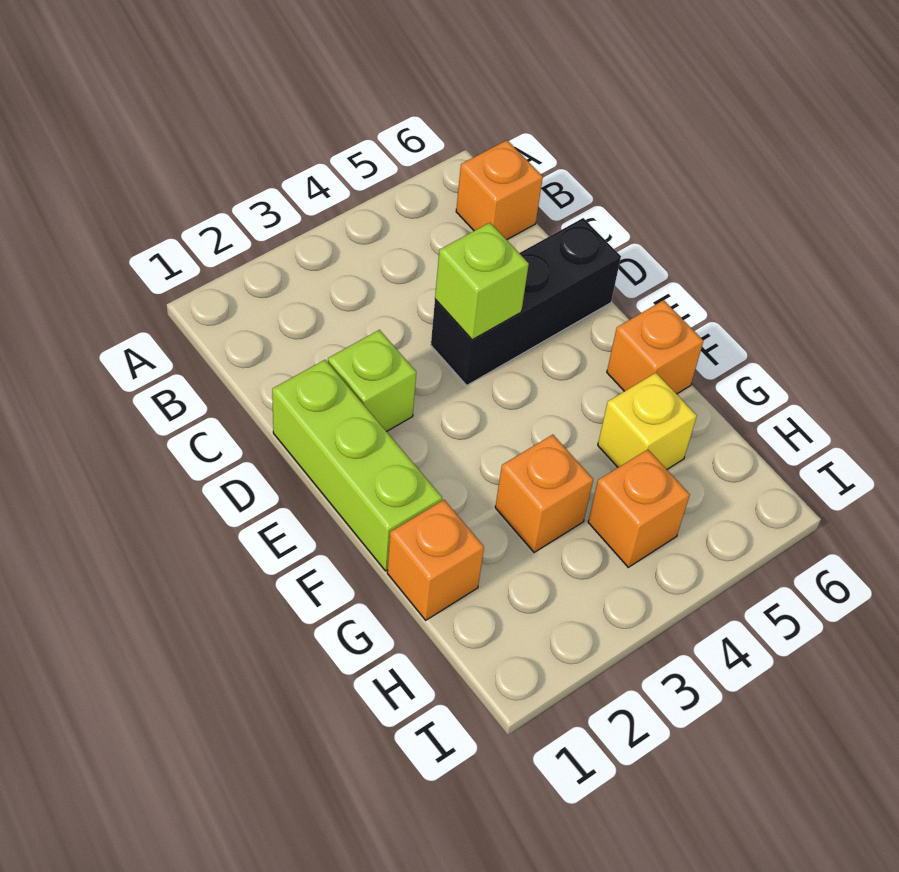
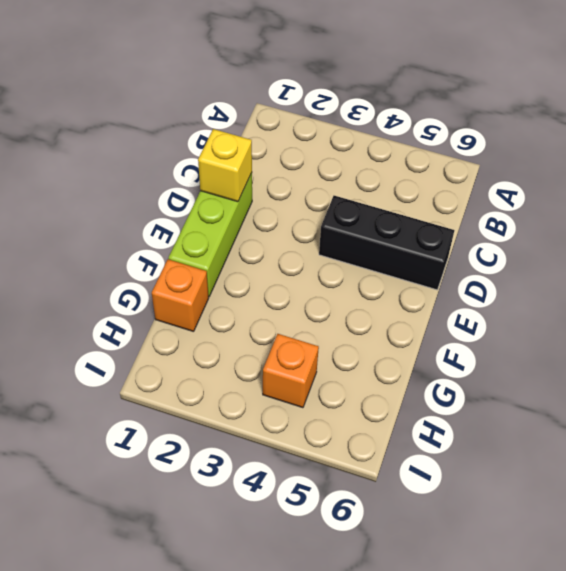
yellow 1x1 brick [198,129,252,202] -> yellow 1x1 brick moved to [598,373,697,469]
none -> orange 1x1 brick [456,140,543,240]
none -> lime 1x1 brick [328,330,416,432]

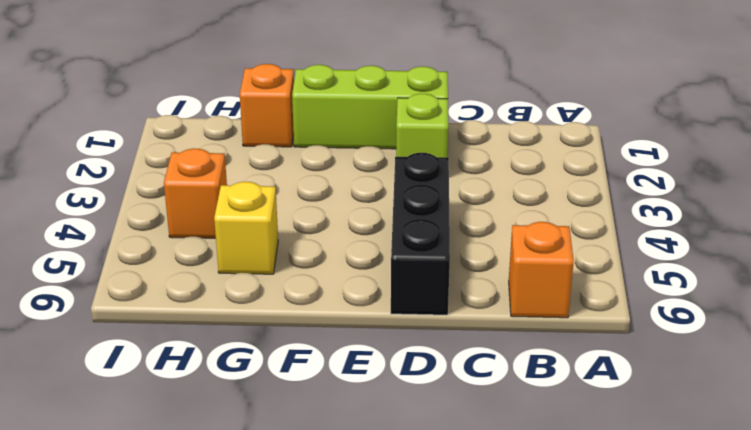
none -> orange 1x1 brick [607,300,703,394]
none -> orange 1x1 brick [495,435,593,553]

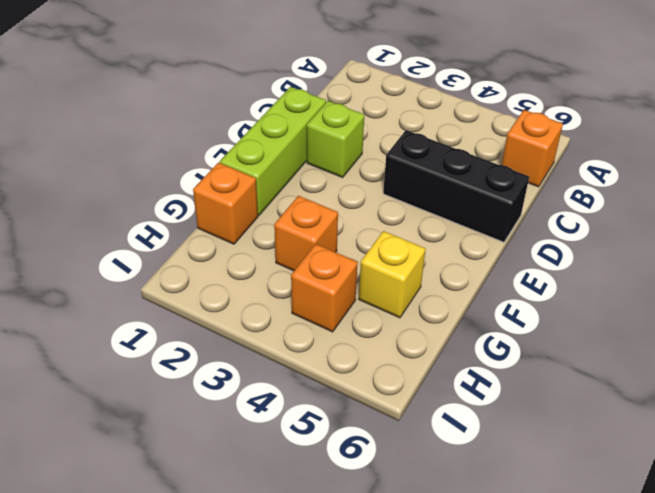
none -> orange 1x1 brick [607,300,703,394]
none -> lime 1x1 brick [435,223,529,340]

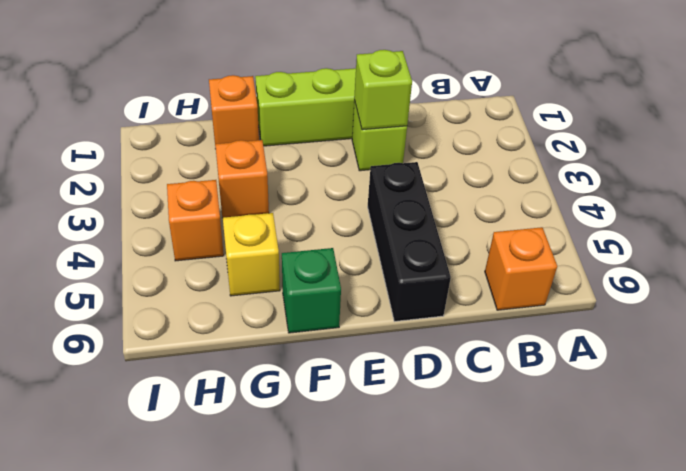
lime 1x1 brick [354,50,412,130] -> lime 1x1 brick moved to [435,223,529,340]
green 1x1 brick [282,248,341,333] -> orange 1x1 brick [607,300,703,394]

